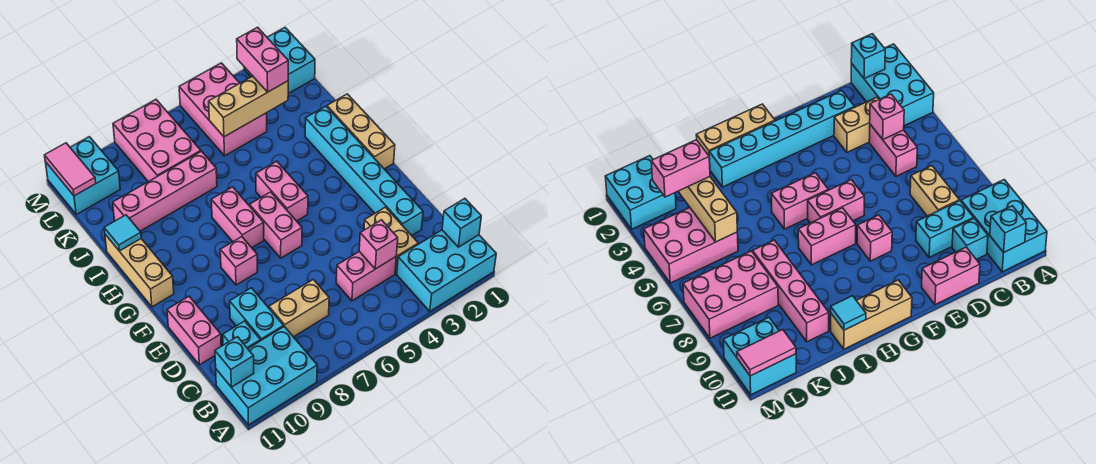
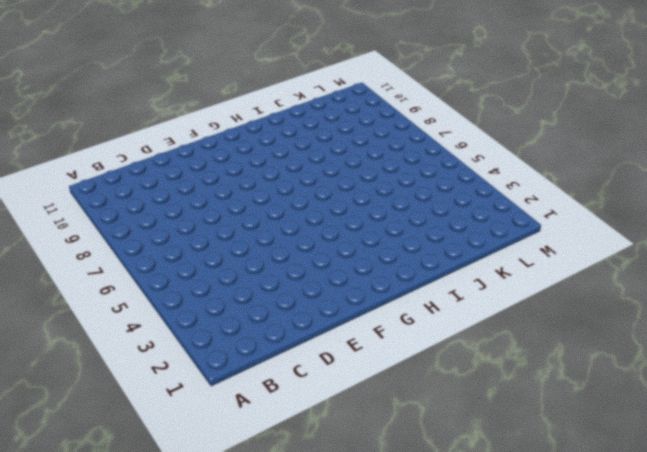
none -> cyan 2x3 brick [397,230,496,311]
none -> cyan 2x3 brick [216,326,317,425]
none -> tan 1x2 brick [364,207,418,274]

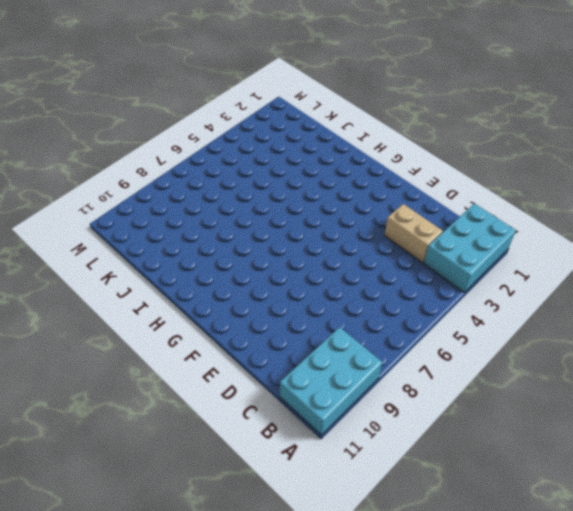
none -> pink 1x2 brick [336,252,396,301]
none -> tan 1x2 brick [269,279,329,337]
none -> cyan 1x2 brick [230,288,284,340]

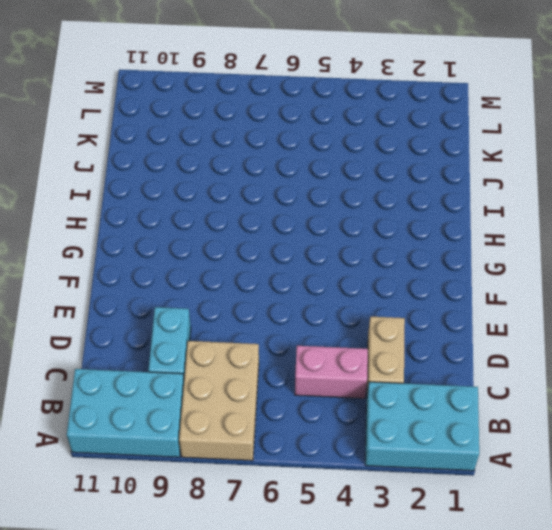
tan 2x3 brick [179,341,259,461] -> tan 1x2 brick [269,279,329,337]
none -> cyan 1x1 brick [223,321,261,348]
none -> cyan 1x6 brick [305,106,423,236]
none -> pink 1x2 brick [167,296,221,365]

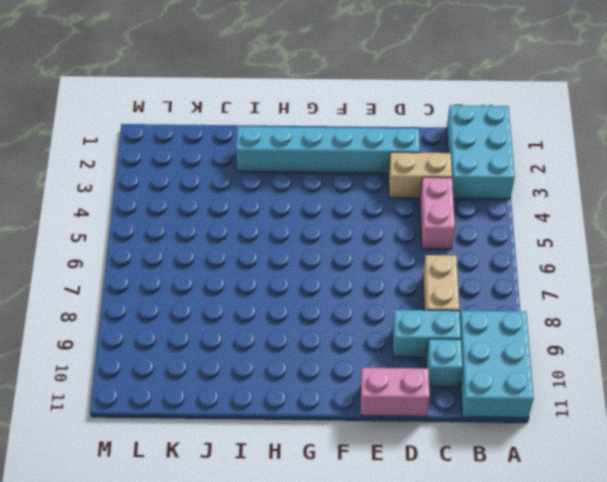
none -> pink 1x2 brick [250,192,302,258]
none -> pink 1x1 brick [220,237,257,285]
none -> tan 1x3 brick [327,94,395,169]

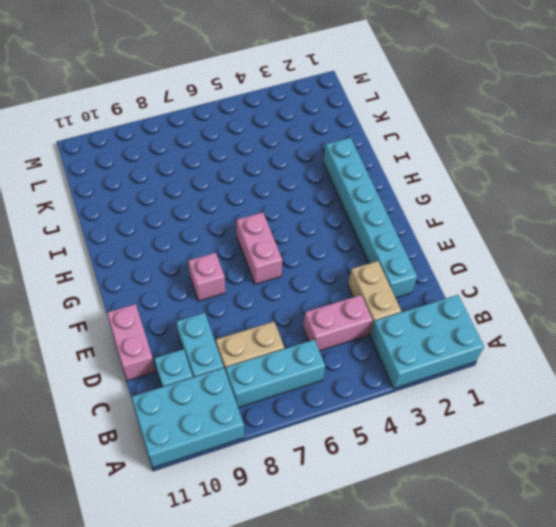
cyan 1x3 brick [226,340,325,407] -> none
none -> tan 1x3 brick [327,94,395,169]
none -> pink 1x2 brick [256,161,308,221]
none -> pink 1x2 brick [211,187,264,248]

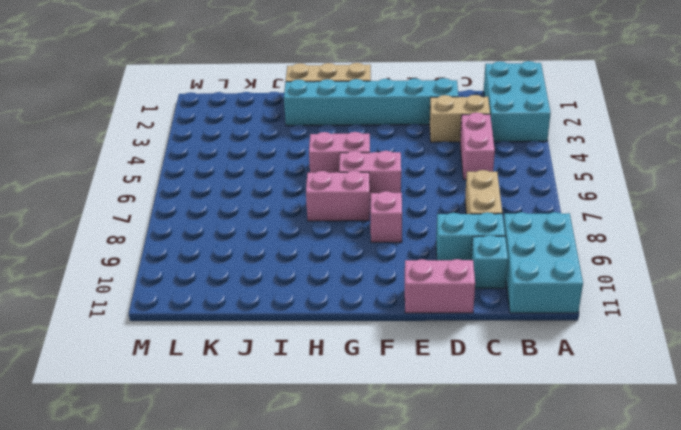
none -> tan 1x3 brick [105,234,174,307]
none -> pink 1x4 brick [113,151,217,231]
none -> pink 2x3 brick [179,63,267,156]

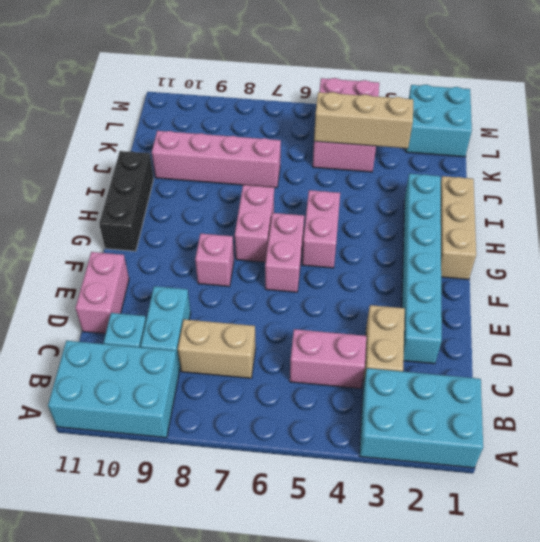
black 1x3 brick [99,151,154,251] -> tan 1x3 brick [105,234,174,307]
none -> pink 2x3 brick [113,100,201,182]
none -> cyan 2x2 brick [45,137,120,214]
none -> cyan 1x1 brick [442,198,481,247]

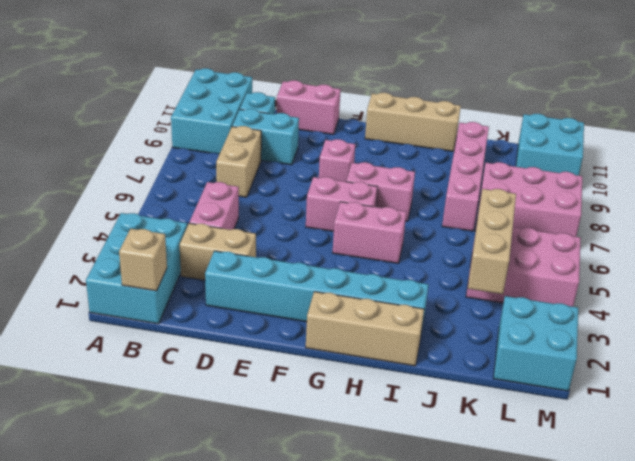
tan 1x1 brick [119,229,167,291] -> cyan 1x1 brick [442,198,481,247]
none -> cyan 1x1 brick [215,337,254,387]
none -> pink 1x1 brick [359,220,398,269]
none -> cyan 1x1 tile [104,215,141,251]

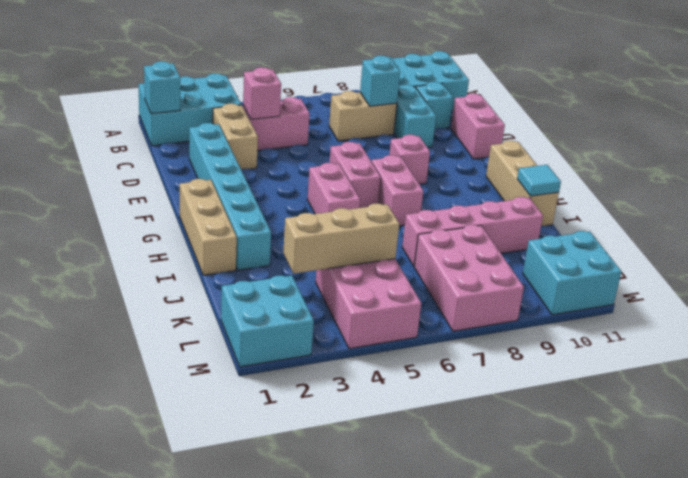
cyan 1x1 brick [360,56,400,106] -> cyan 1x1 brick moved to [215,337,254,387]
none -> pink 1x2 tile [45,143,96,196]
none -> pink 1x2 brick [237,27,288,92]

